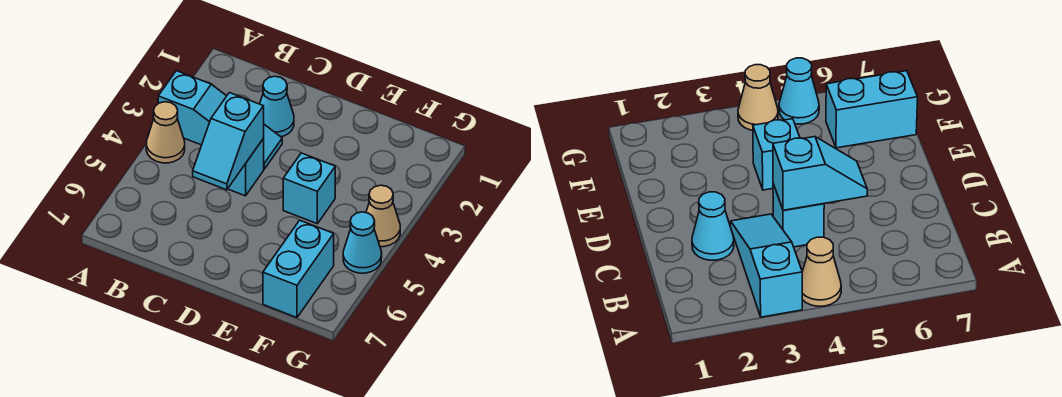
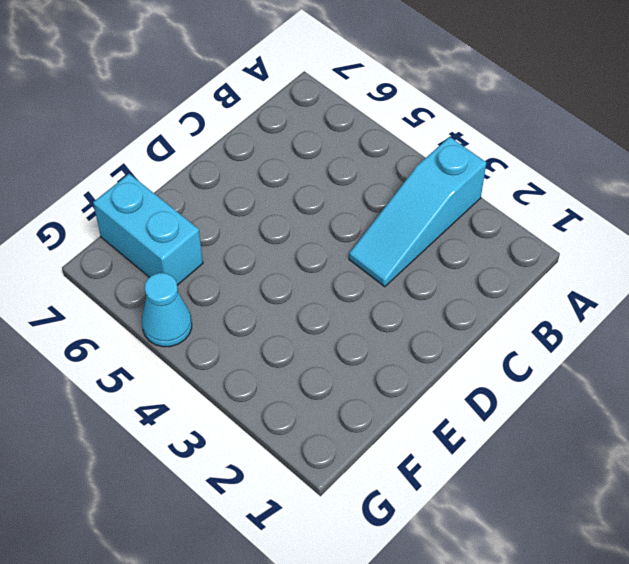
none -> tan 1x1 cone [146,102,185,163]
none -> cyan 1x1 cone [260,76,294,137]

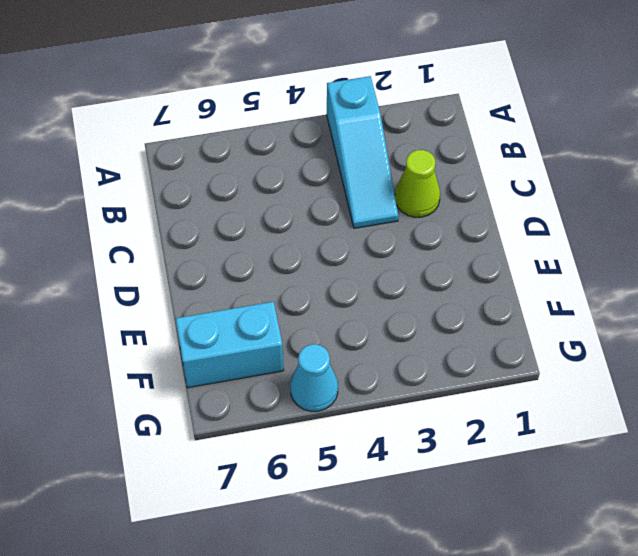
lime 1x1 cone [395,150,440,217] -> cyan 1x1 cone [260,76,294,137]
none -> tan 1x1 cone [146,102,185,163]
none -> cyan 1x1 brick [228,139,264,196]

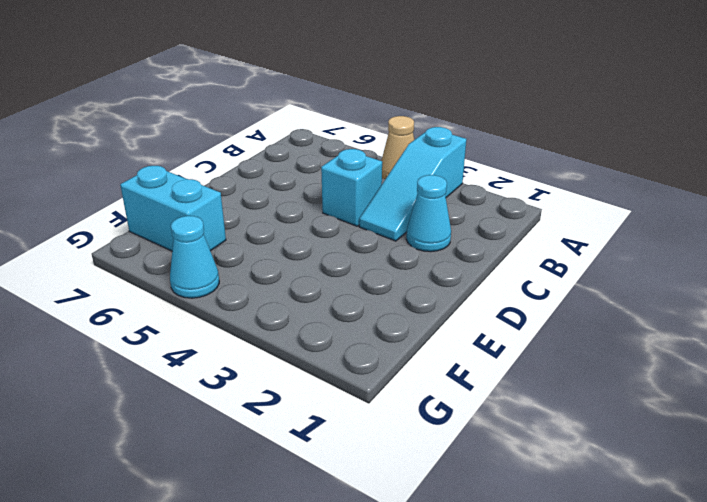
none -> cyan 1x1 brick [283,153,335,224]
none -> tan 1x1 cone [366,185,400,247]

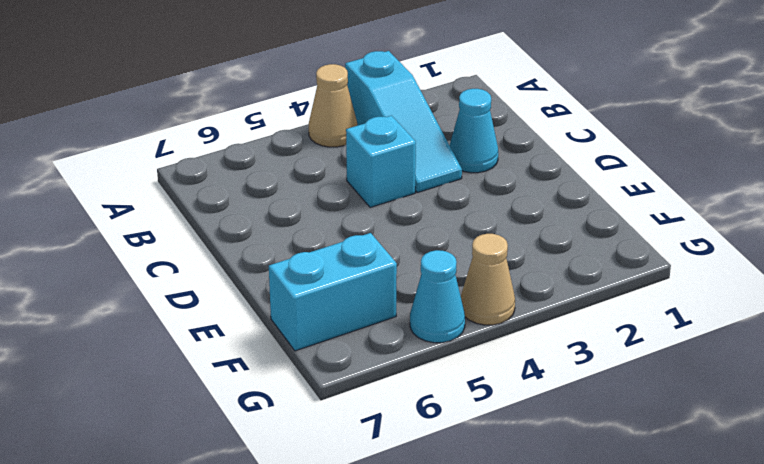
none -> cyan 1x1 brick [283,153,335,224]
none -> cyan 1x2 slope [193,93,264,190]

